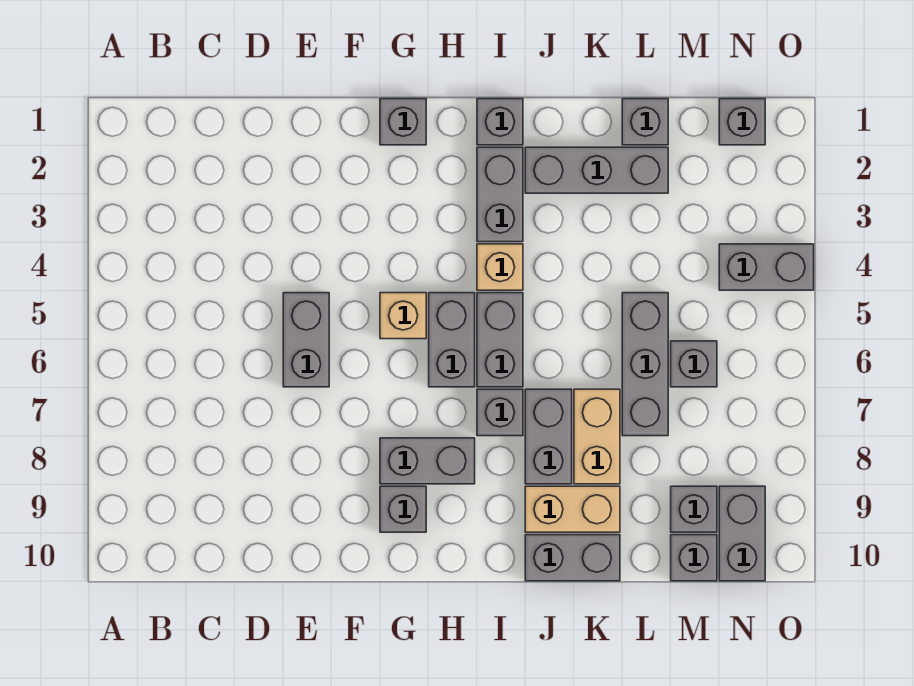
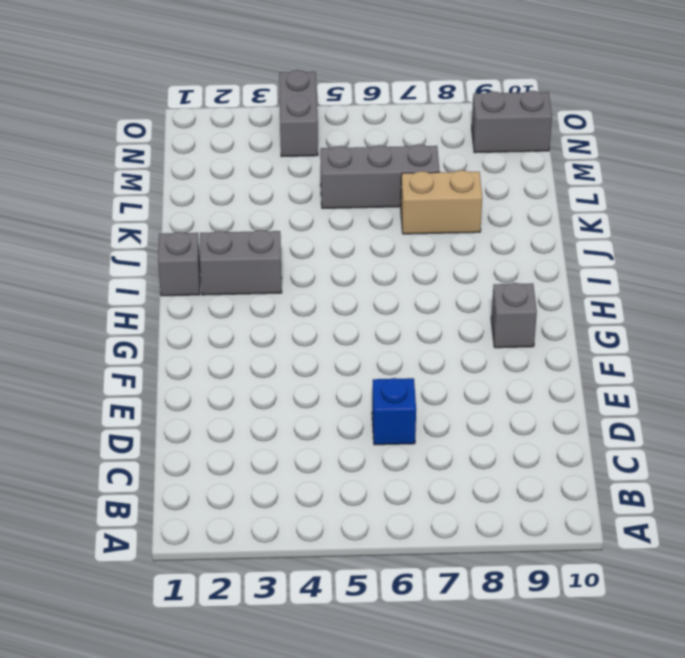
blue 1x1 brick [372,378,416,445] -> none
none -> grey 1x2 brick [283,293,329,387]
none -> grey 1x1 brick [380,99,426,145]
none -> tan 1x1 brick [380,293,426,339]

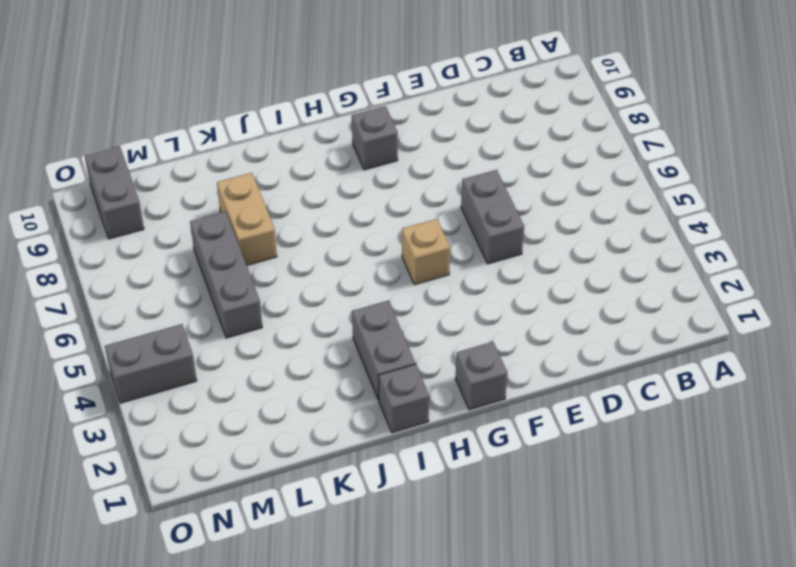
none -> grey 1x2 brick [380,438,475,484]
none -> grey 1x2 brick [429,293,475,387]
none -> tan 1x1 brick [477,244,523,290]

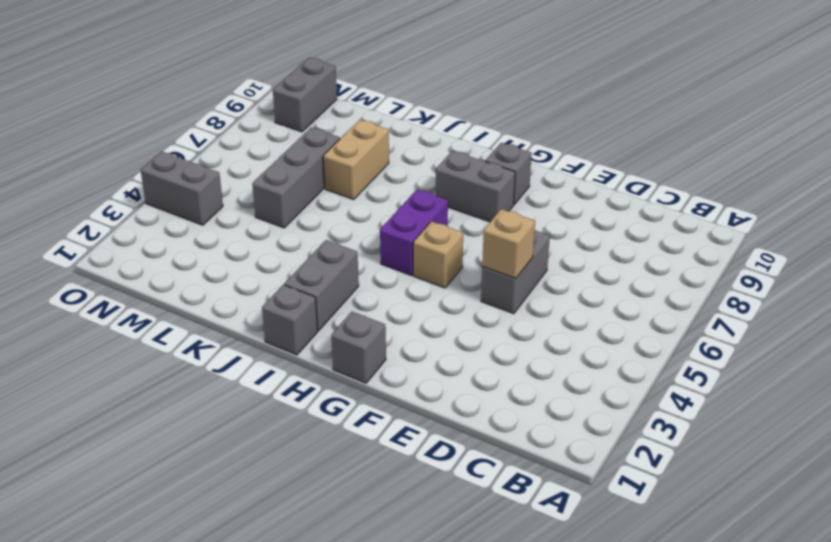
tan 1x1 brick [482,209,535,278] -> tan 1x1 brick moved to [477,244,523,290]
purple 1x2 brick [380,189,448,276] -> grey 1x2 brick [429,293,475,387]
none -> grey 1x2 brick [477,293,523,387]
none -> grey 1x1 brick [477,389,523,436]
none -> grey 1x3 brick [525,147,668,193]

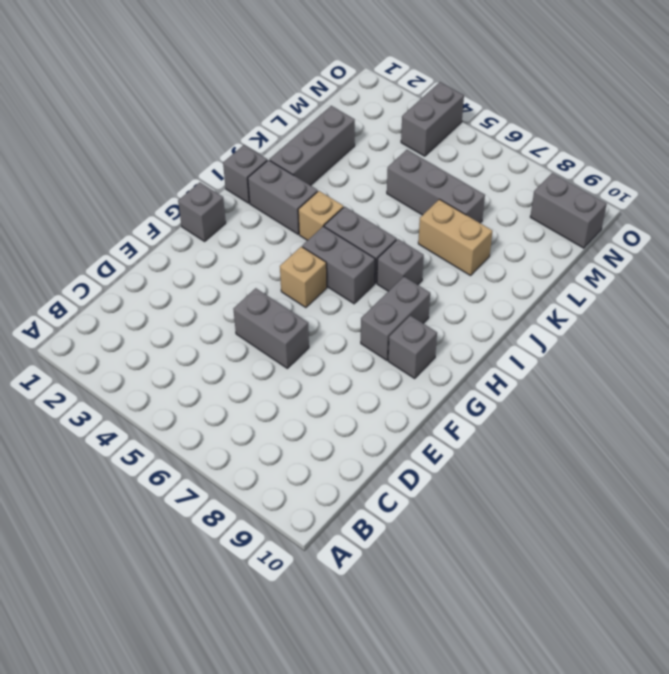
none -> grey 1x2 brick [525,389,572,484]
none -> tan 1x2 brick [525,486,620,532]
none -> grey 1x2 brick [525,535,620,581]

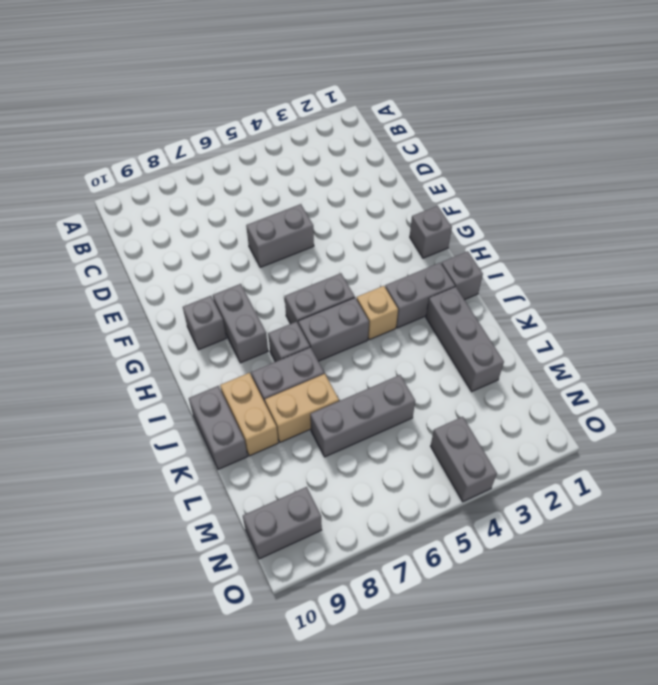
none -> tan 1x1 brick [380,293,426,339]
none -> grey 1x1 brick [622,99,668,145]
none -> grey 1x1 brick [671,341,717,387]

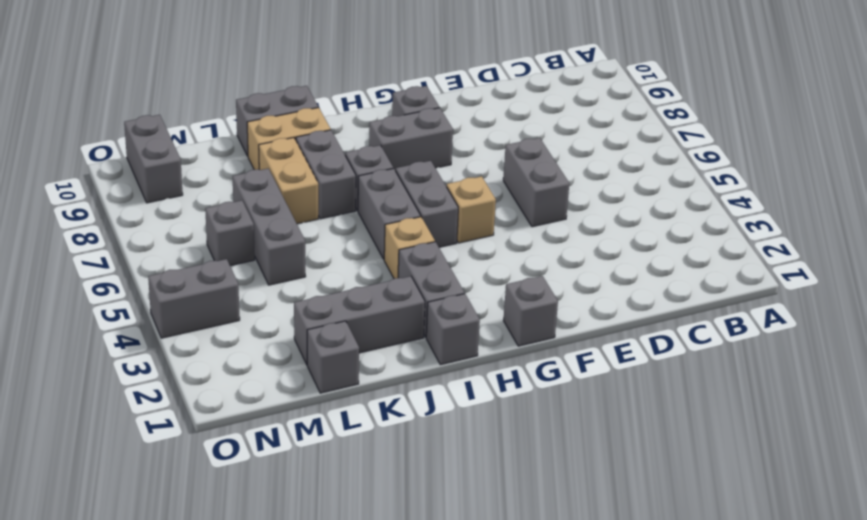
none -> grey 1x1 brick [671,486,717,532]
none -> grey 1x1 brick [671,535,717,581]
none -> grey 1x1 brick [719,99,765,145]

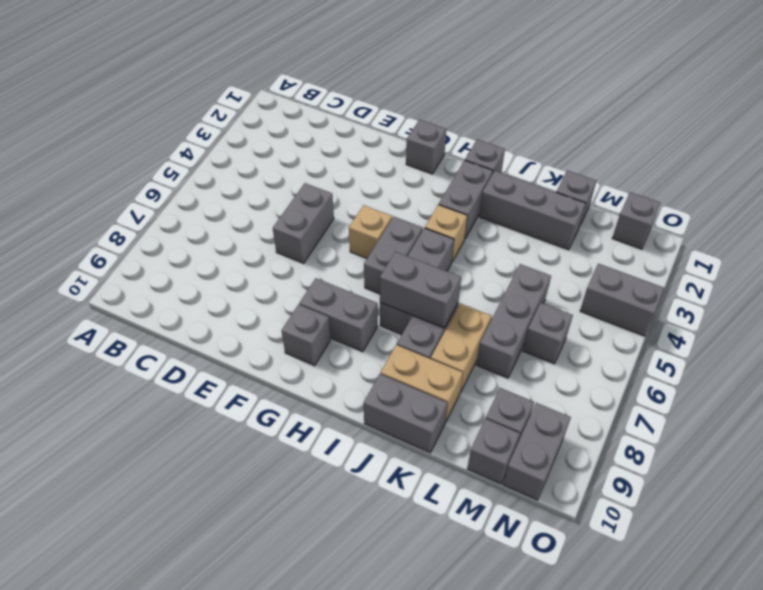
grey 1x2 brick [380,252,461,328] -> none

